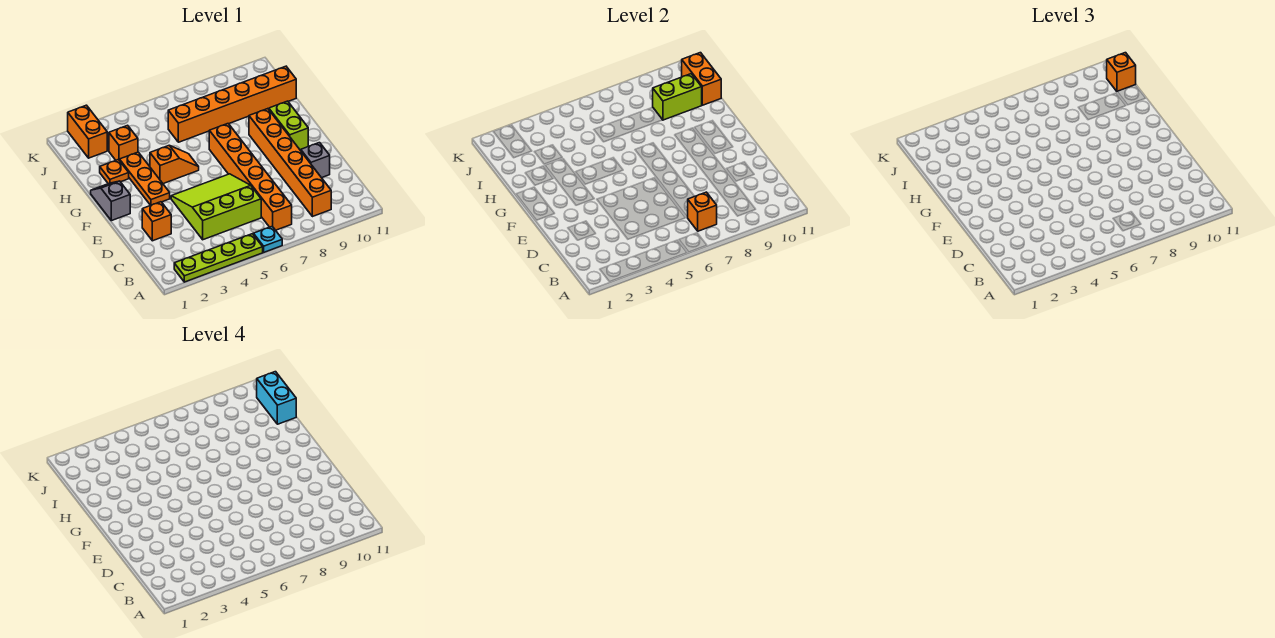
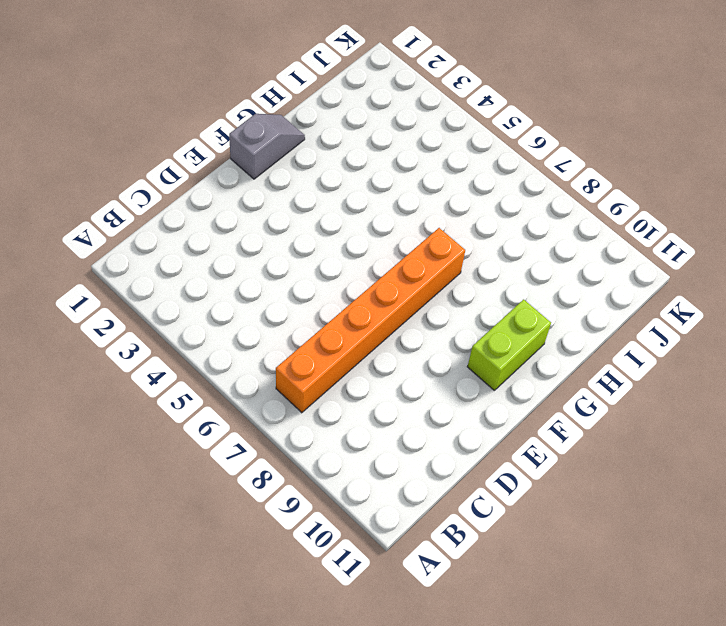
none -> lime 1x4 plate [174,234,263,282]
none -> cyan 1x1 plate [253,226,282,252]
none -> orange 1x6 brick [249,109,331,217]

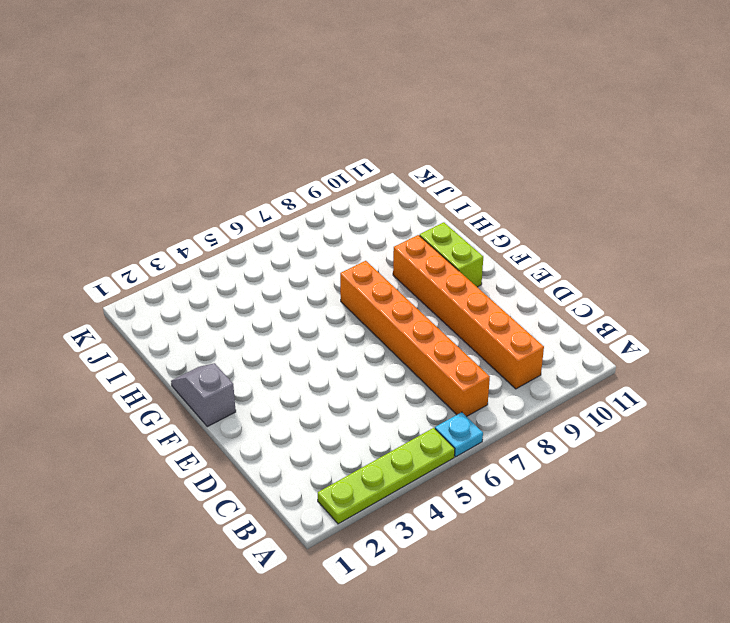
none -> lime 3x3 slope [171,174,261,240]
none -> orange 1x1 brick [142,202,171,241]
none -> grey 1x1 brick [300,143,330,178]

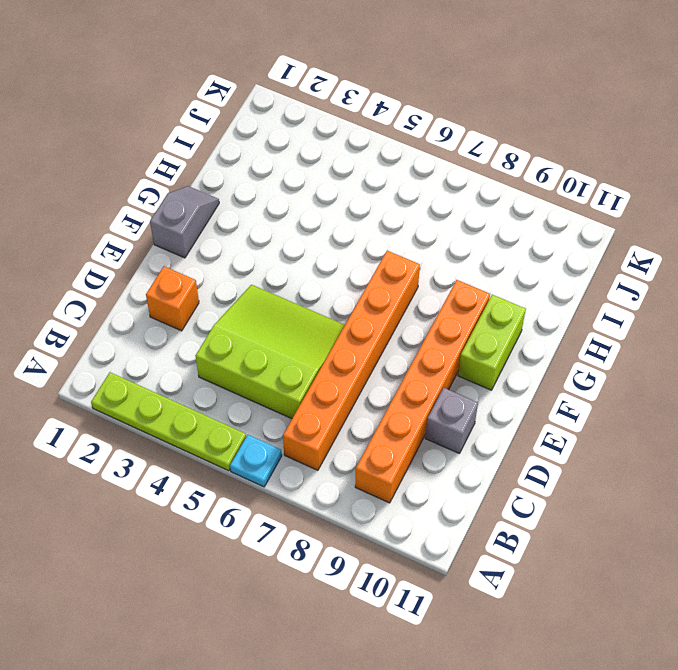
none -> orange 1x3 plate [120,152,170,205]
none -> orange 1x2 slope [150,146,199,184]
none -> orange 1x1 plate [100,160,129,184]

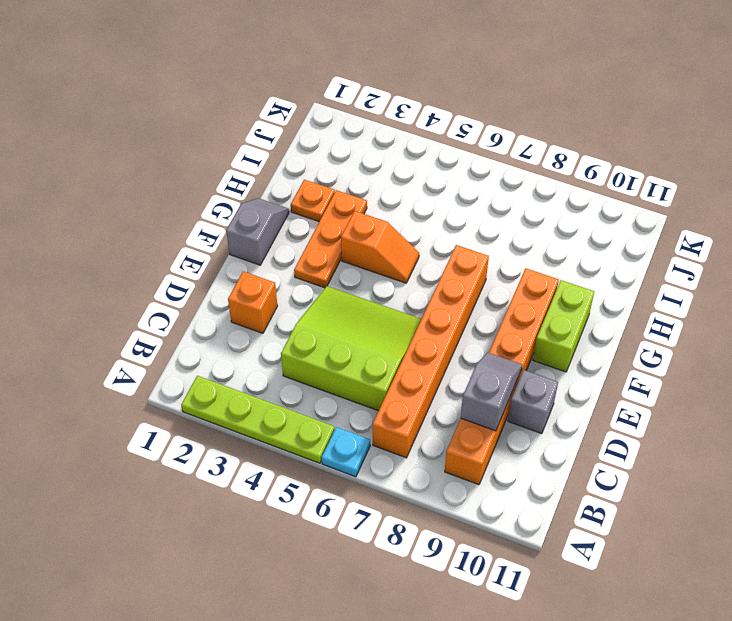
grey 1x2 slope [461,353,522,431] -> none
none -> orange 1x1 brick [109,125,138,161]
none -> orange 1x6 brick [168,66,296,142]
none -> orange 1x2 brick [68,105,107,158]

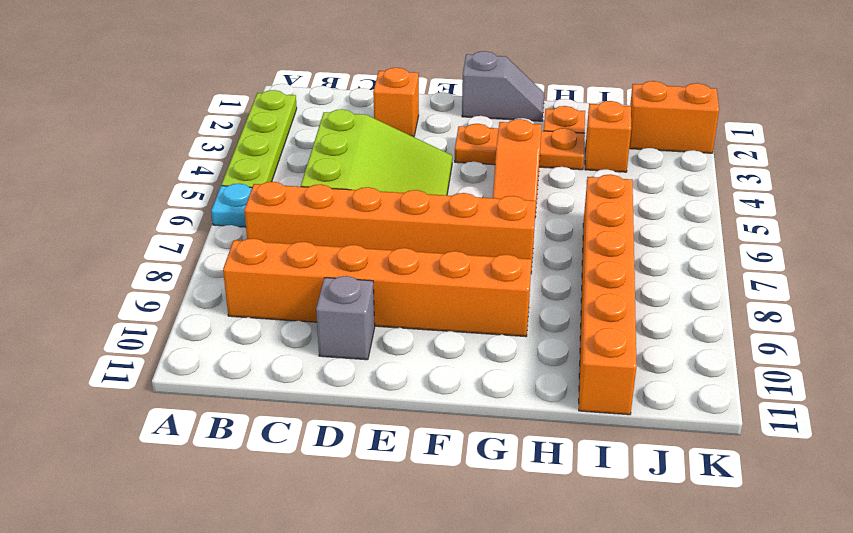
none -> lime 1x2 brick [269,101,308,150]
none -> orange 1x1 brick [687,192,717,231]
none -> lime 1x2 brick [653,74,702,120]

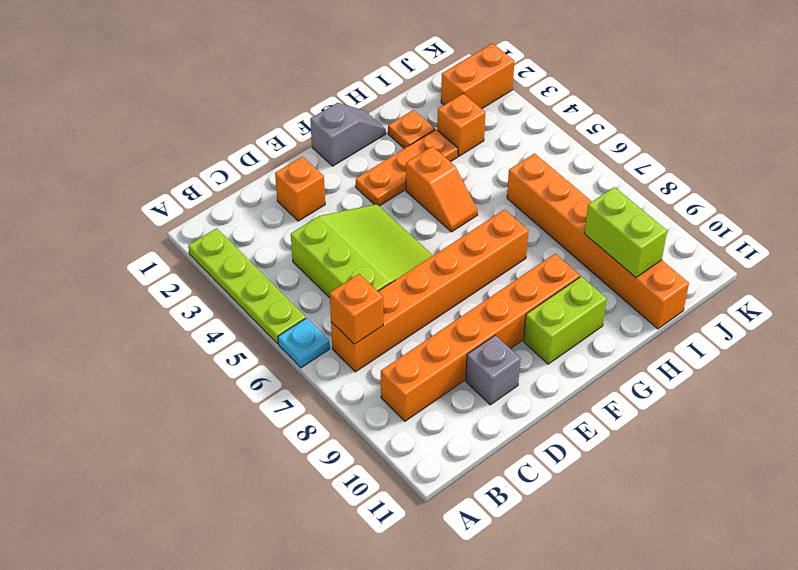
none -> orange 1x2 brick [682,53,721,105]
none -> orange 1x1 brick [1107,53,1136,91]
none -> cyan 1x2 brick [257,372,296,424]

